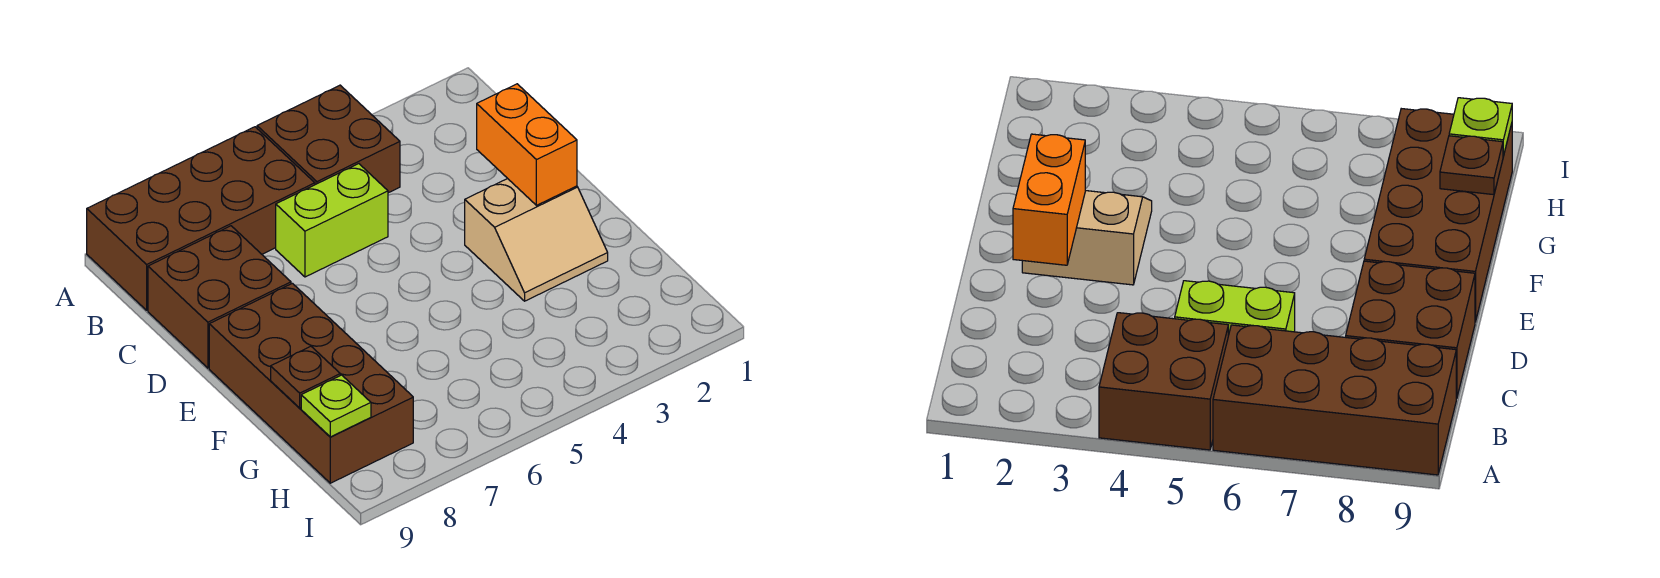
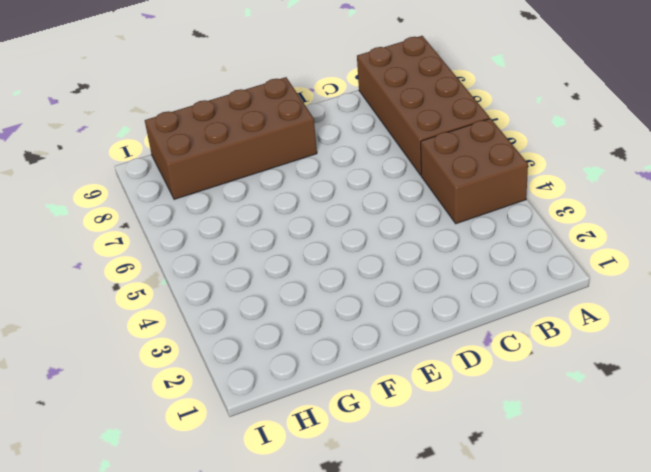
none -> lime 1x2 brick [276,164,388,277]
none -> brown 2x2 brick [148,226,291,368]

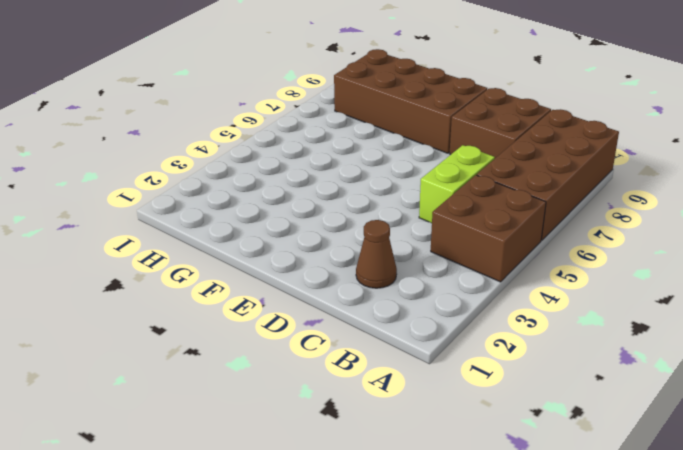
brown 1x1 cone [356,220,397,288] -> none
none -> tan 2x2 slope [465,179,608,301]
none -> orange 1x2 brick [477,84,577,205]

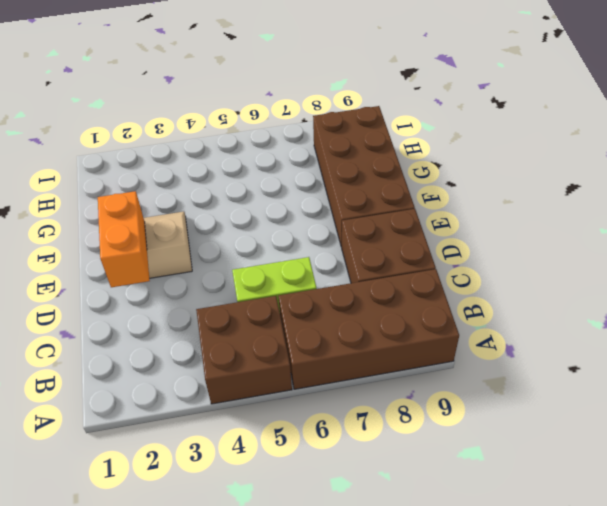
none -> brown 1x1 plate [271,346,340,408]
none -> lime 1x1 plate [301,375,371,437]

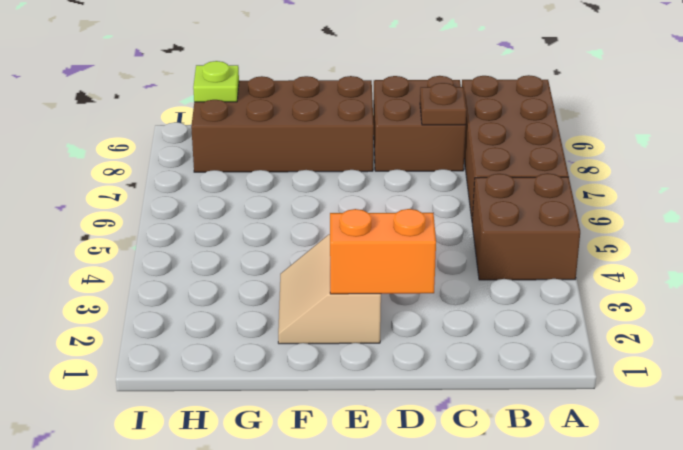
brown 1x1 plate [420,83,466,125] -> brown 1x1 plate moved to [271,346,340,408]
none -> lime 1x2 brick [276,164,388,277]

